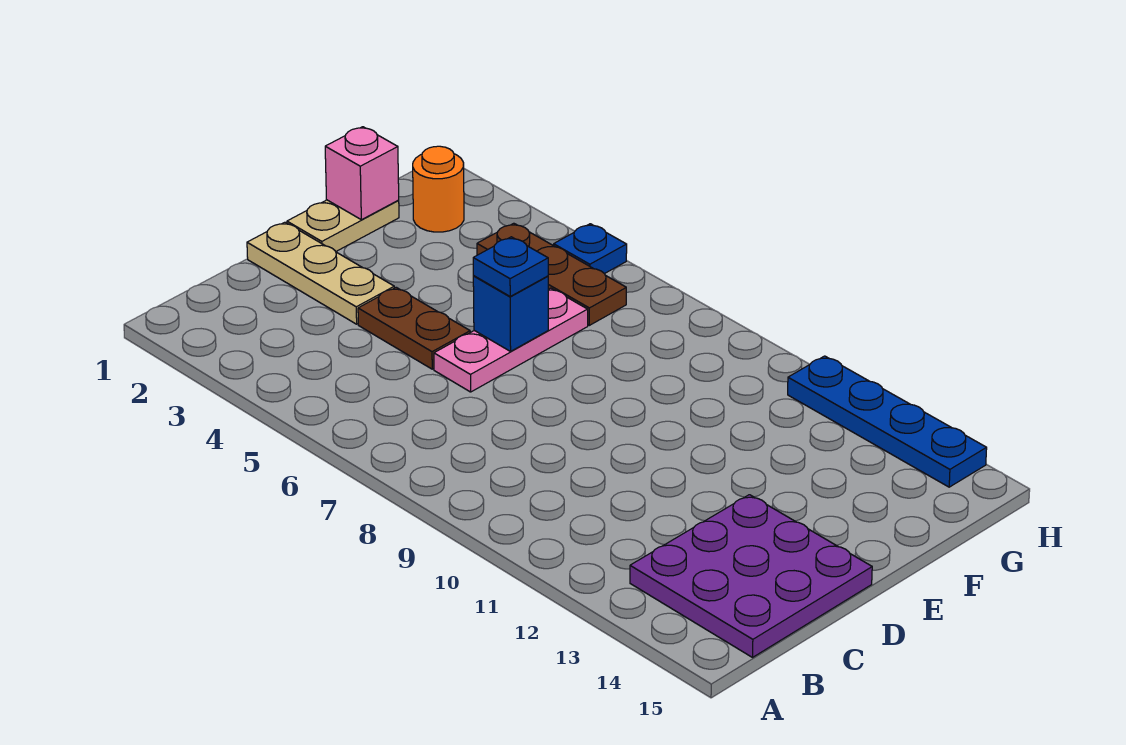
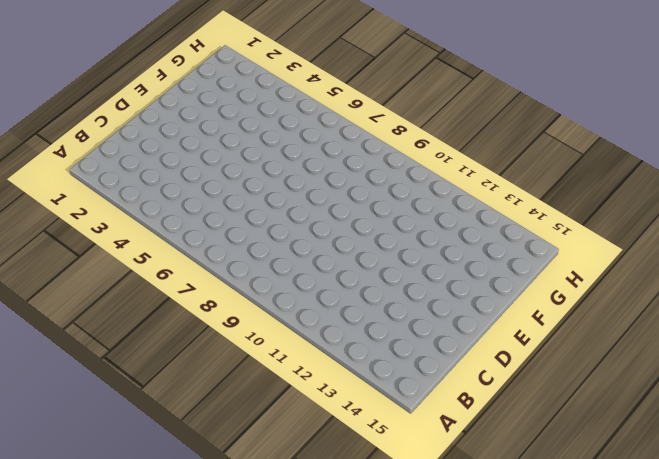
none -> purple 3x3 plate [630,495,872,657]
none -> tan 1x3 plate [247,222,394,324]
none -> brown 1x2 plate [358,287,470,369]

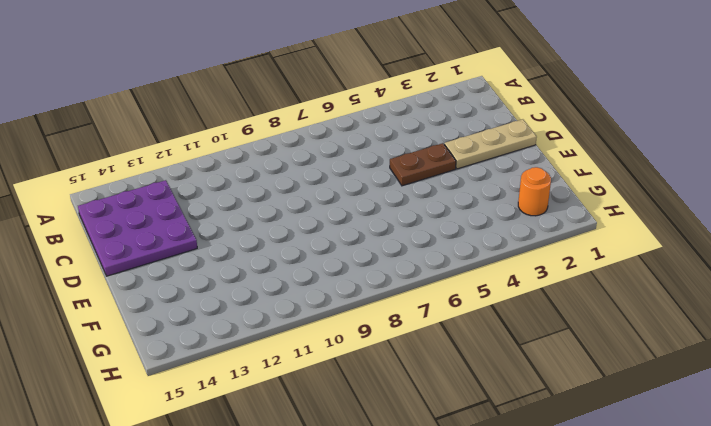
none -> pink 1x3 plate [434,288,588,392]
none -> tan 1x2 plate [287,200,399,252]
none -> brown 1x3 plate [477,223,626,325]

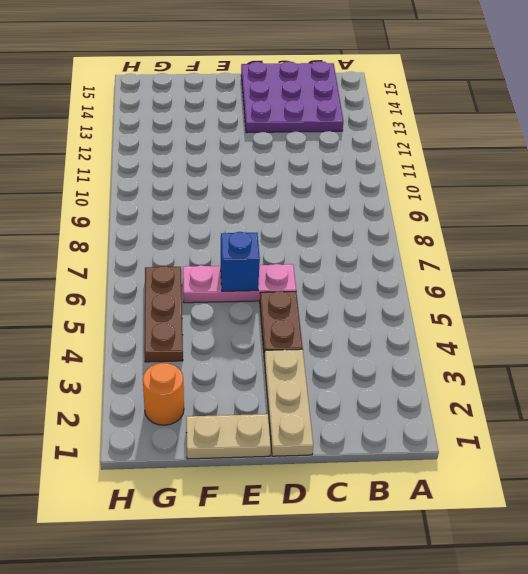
none -> blue 1x1 plate [554,224,627,274]
none -> blue 1x4 plate [788,356,987,487]
none -> pink 1x1 brick [325,127,399,220]

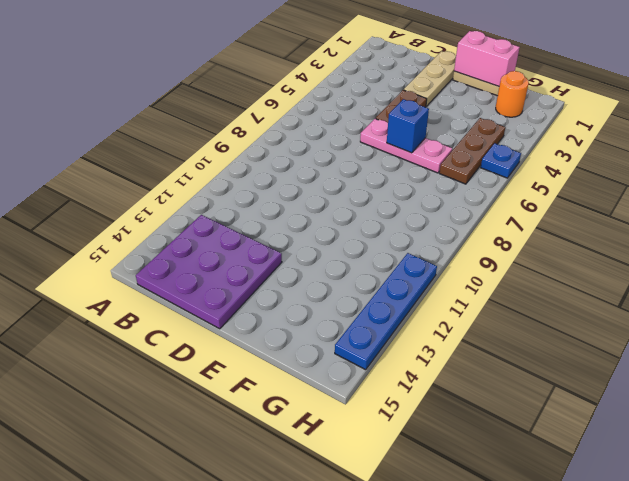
pink 1x2 brick [454,31,520,86] -> pink 1x1 brick [325,127,399,220]
none -> blue 1x1 plate [473,237,548,296]

